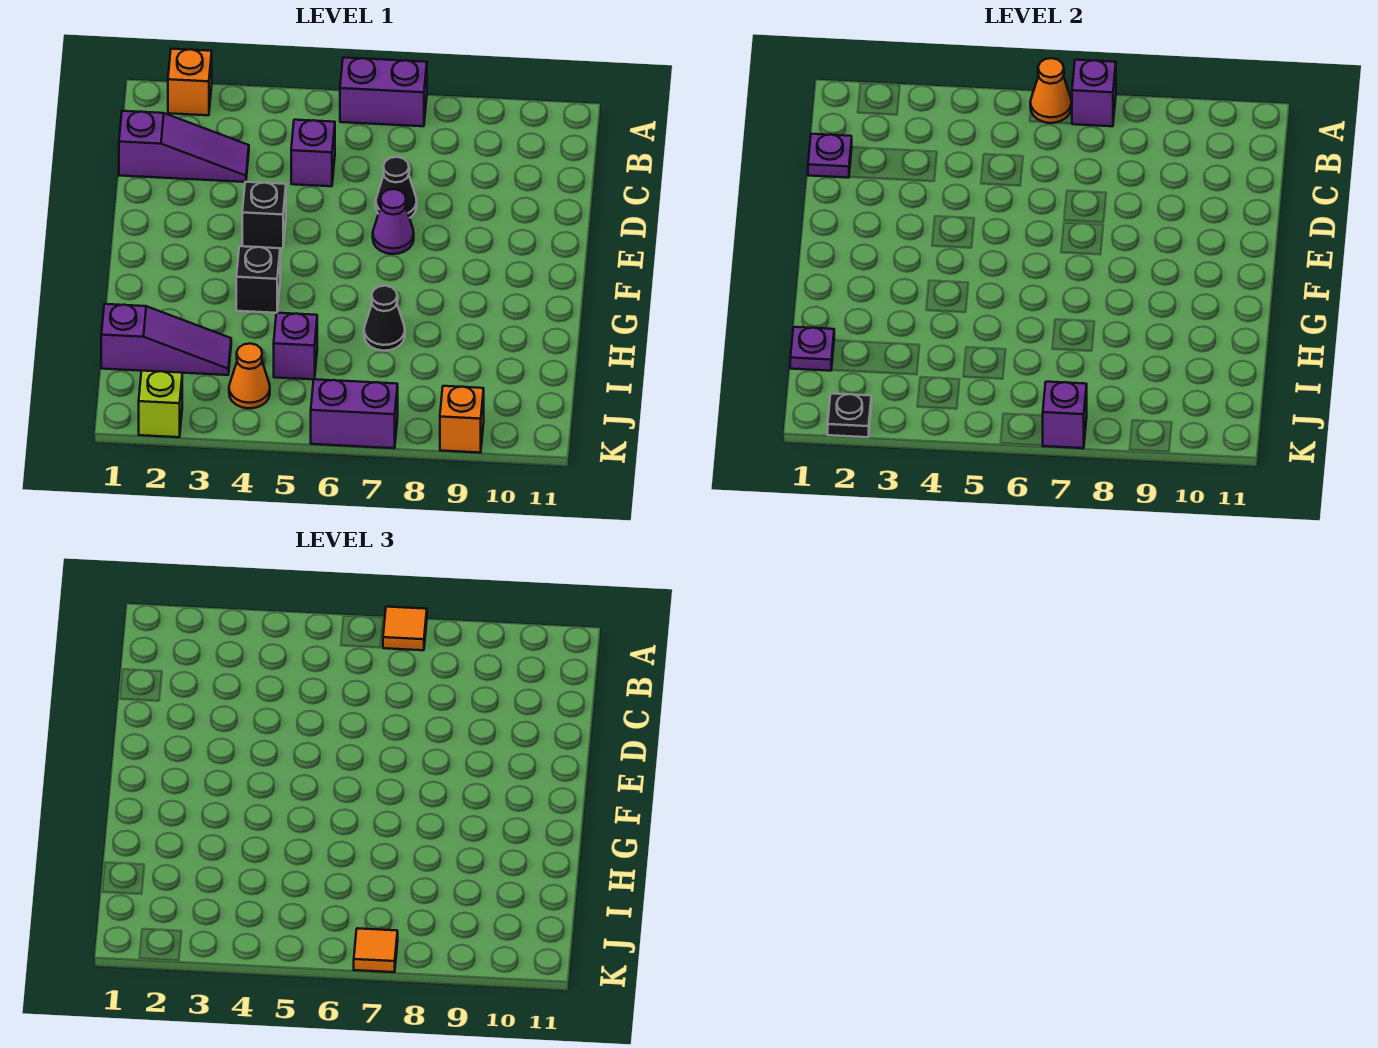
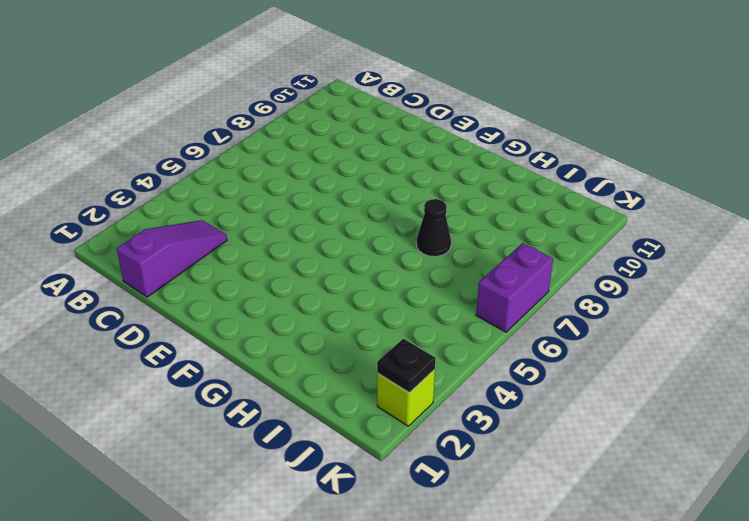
none -> orange 1x1 brick [168,49,212,115]
none -> purple 1x2 brick [340,58,427,126]
none -> purple 1x1 brick [291,120,335,186]

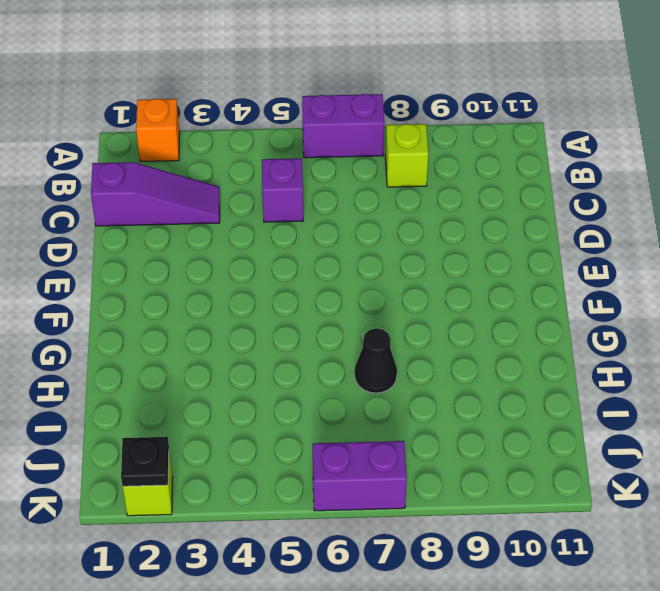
lime 1x1 brick [385,124,428,187] -> none
none -> black 1x1 cone [376,157,417,218]
none -> black 1x1 brick [242,182,286,249]
none -> purple 1x1 cone [373,189,414,254]

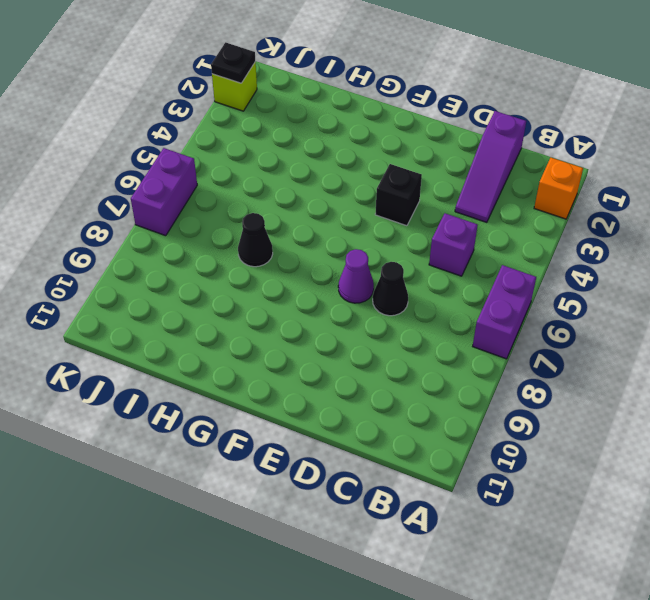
none -> black 1x1 brick [236,246,280,313]
none -> purple 1x3 slope [101,304,231,375]
none -> purple 1x1 brick [274,313,317,379]

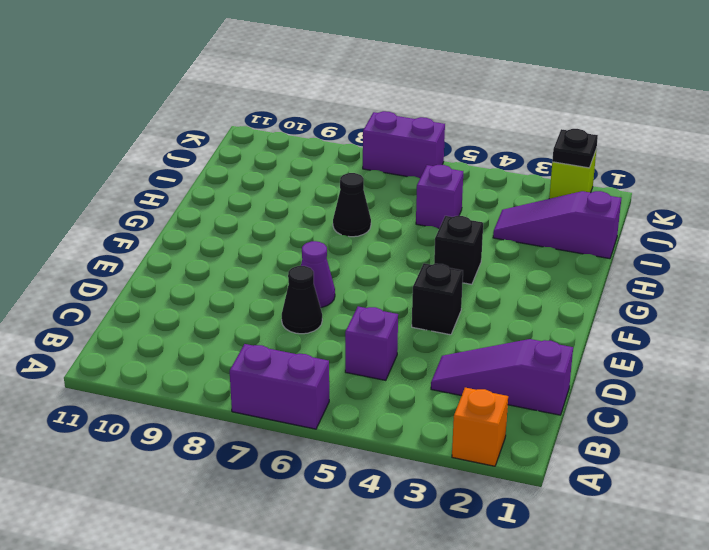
none -> orange 1x1 cone [229,343,270,408]
none -> orange 1x1 brick [440,386,484,453]
none -> orange 1x1 cone [1030,58,1071,123]

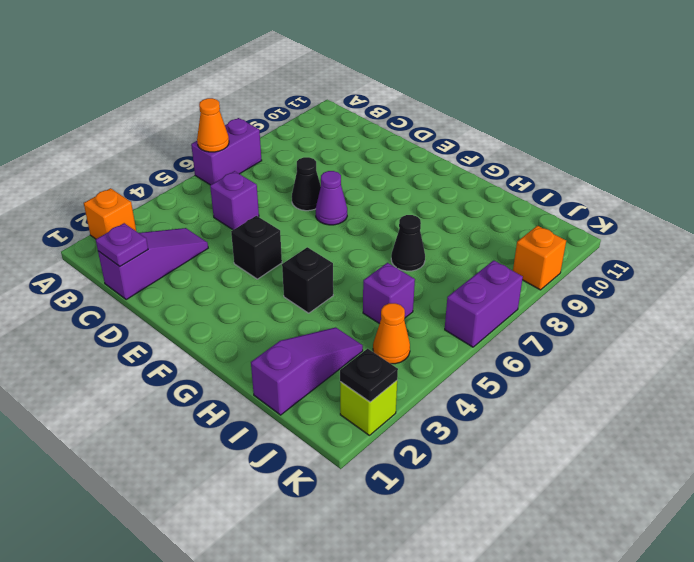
none -> purple 1x1 brick [1072,60,1116,126]
none -> purple 1x1 plate [790,327,834,371]
none -> purple 1x1 brick [1042,382,1087,448]

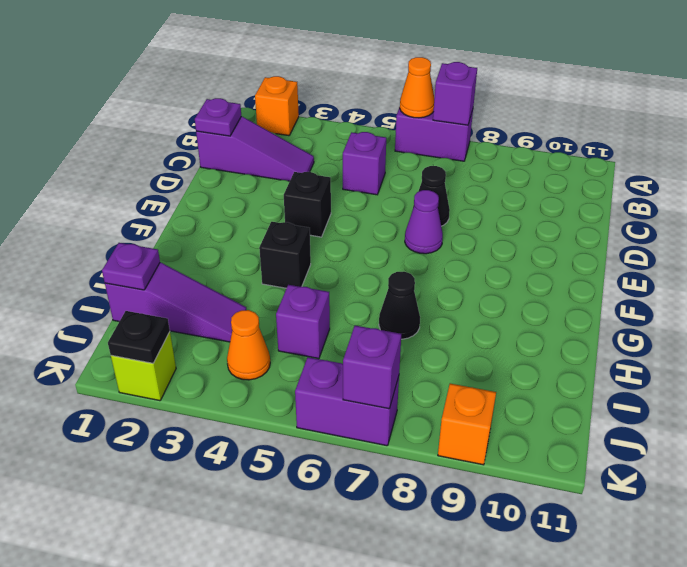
none -> orange 1x1 tile [383,607,427,650]
none -> orange 1x1 tile [354,928,398,972]

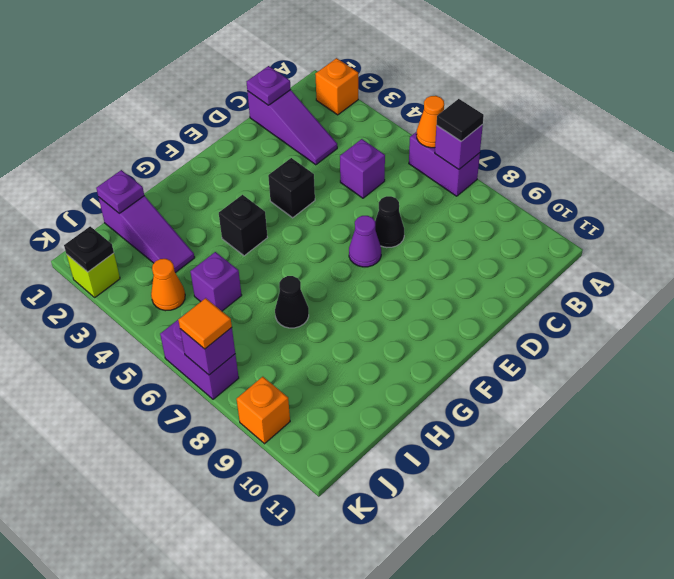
black 1x1 tile [437,99,484,141] -> orange 1x1 tile [383,607,427,650]

